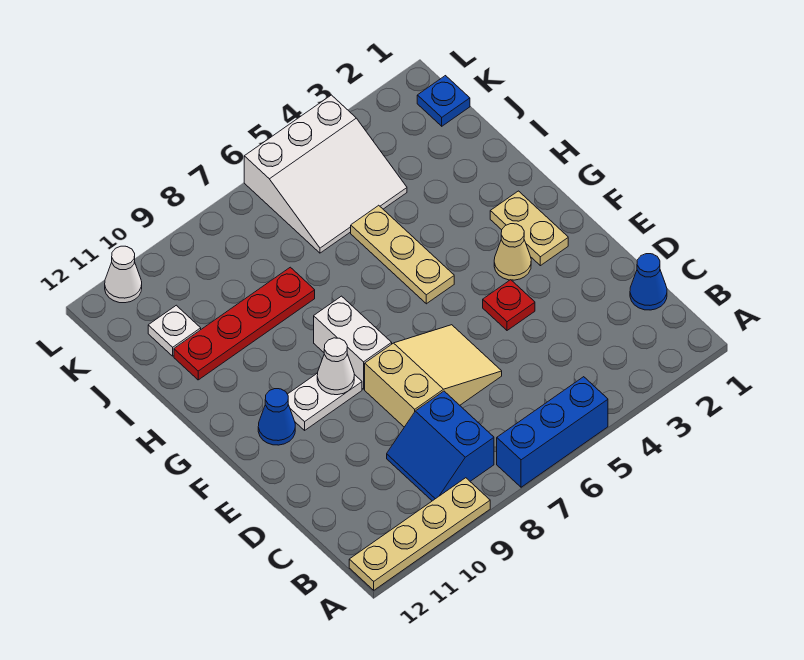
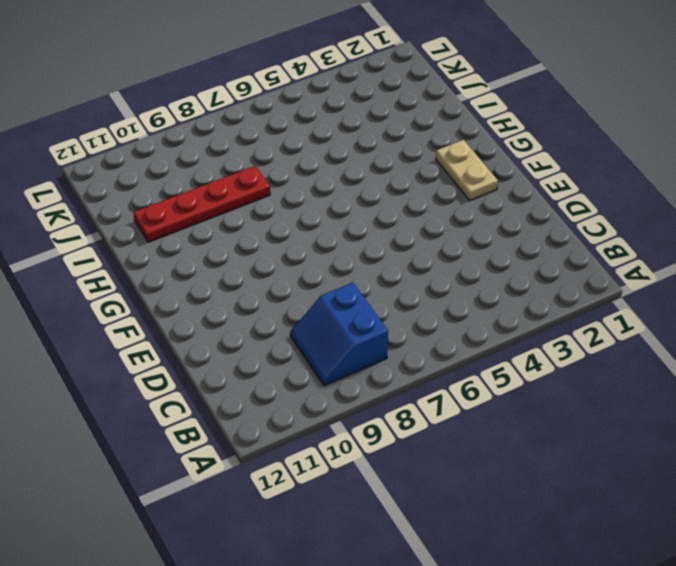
none -> blue 1x3 brick [497,377,608,487]
none -> tan 1x4 plate [349,478,490,590]
none -> blue 1x1 cone [630,254,667,310]

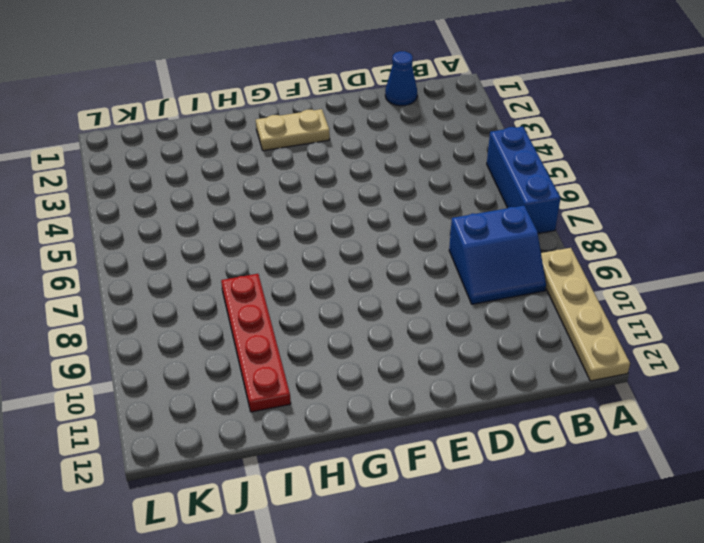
none -> tan 2x3 slope [365,325,502,427]
none -> red 1x1 plate [483,280,535,330]
none -> tan 1x1 cone [494,224,531,280]

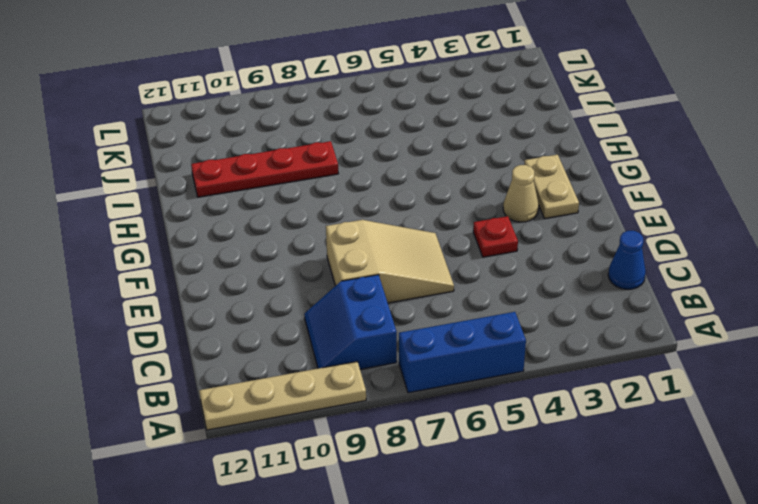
none -> white 1x2 brick [314,296,392,389]
none -> white 1x2 plate [288,373,362,430]
none -> blue 1x1 cone [258,389,295,445]

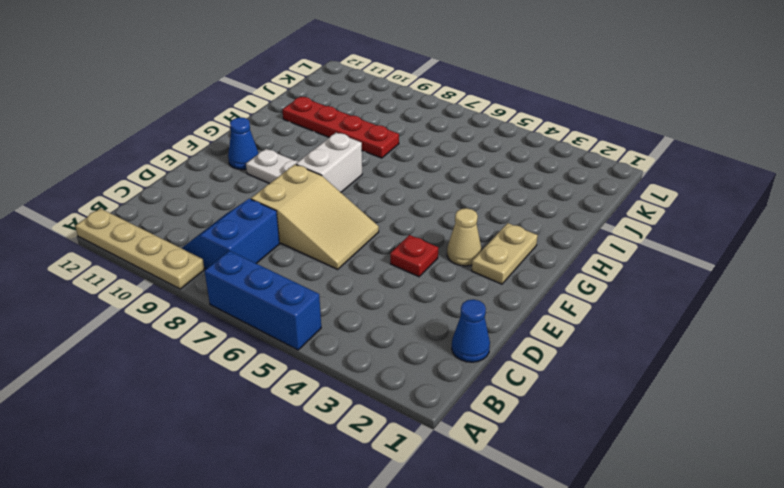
none -> tan 1x3 plate [351,205,454,304]
none -> white 3x3 slope [244,95,407,253]
none -> white 1x1 plate [148,305,201,356]

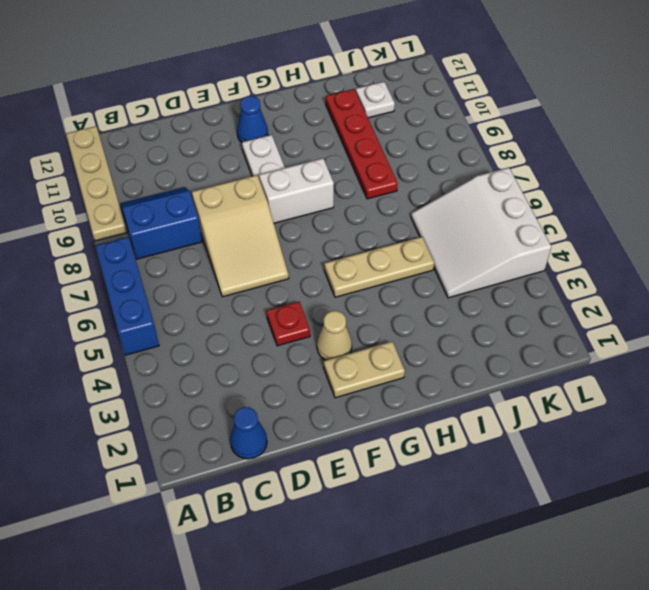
none -> blue 1x1 plate [417,76,470,126]
none -> white 1x1 cone [105,246,142,303]
none -> white 1x1 cone [317,338,354,395]

